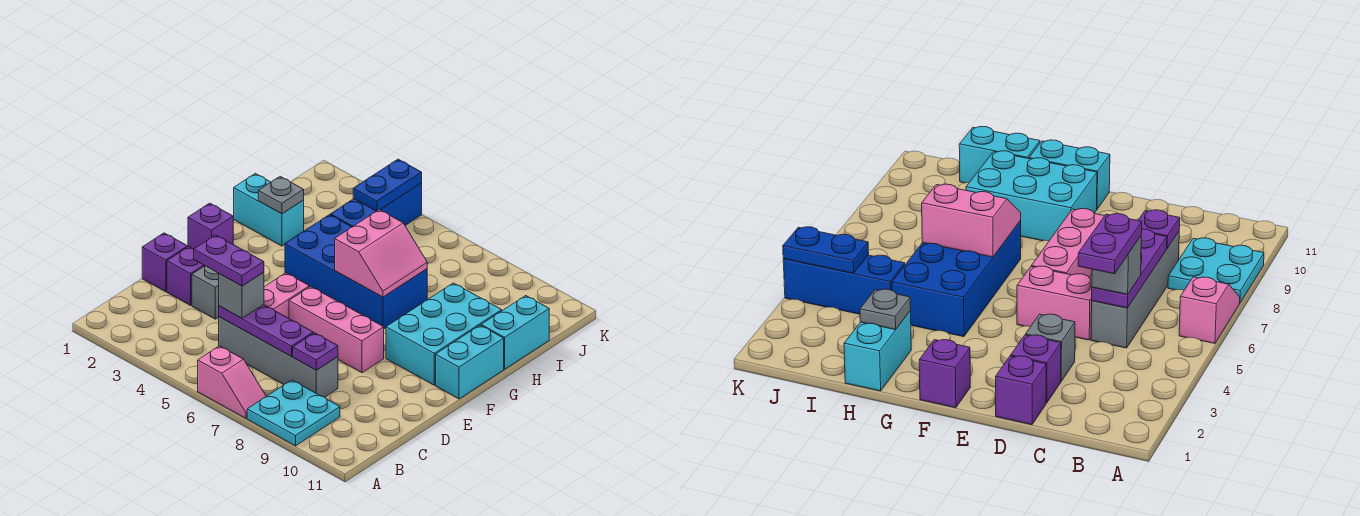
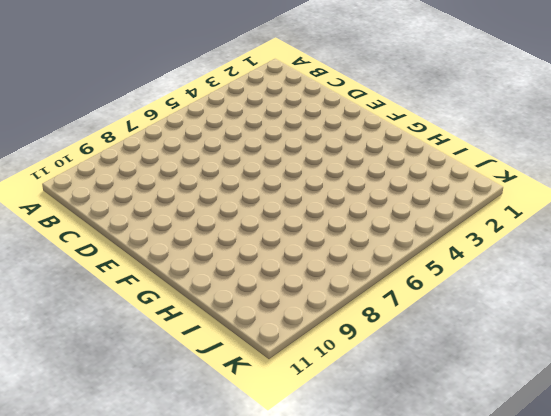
none -> pink 1x2 slope [198,346,266,418]
none -> cyan 2x2 plate [247,380,340,446]
none -> grey 1x4 brick [219,317,338,397]

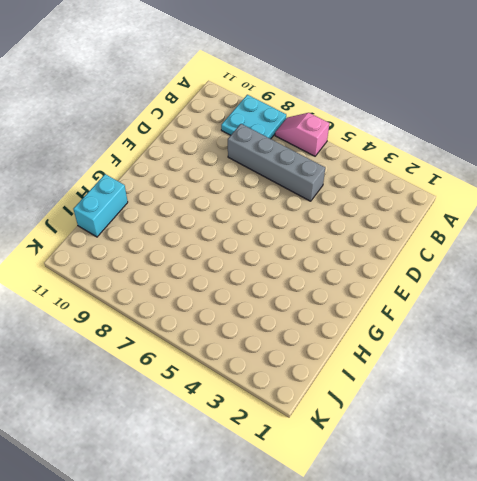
none -> purple 1x1 brick [142,233,188,292]
none -> purple 1x1 brick [167,247,205,305]
none -> grey 1x1 brick [192,266,219,319]

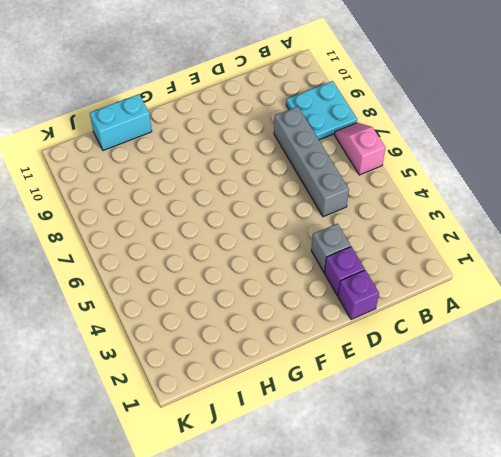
none -> pink 1x2 brick [264,273,309,318]
none -> pink 1x3 brick [289,286,384,373]
none -> purple 1x1 brick [188,203,233,249]

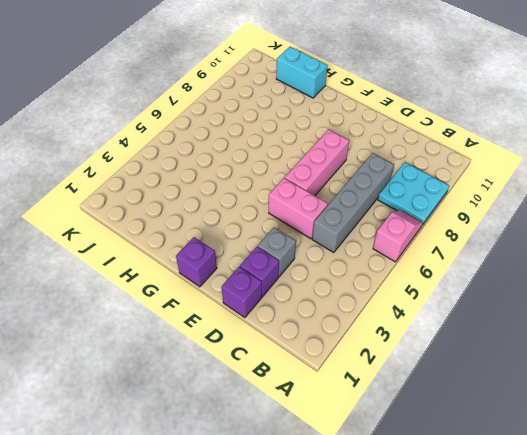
none -> cyan 2x3 brick [386,283,502,385]
none -> cyan 1x2 brick [436,325,504,399]
none -> blue 2x4 brick [285,215,427,329]

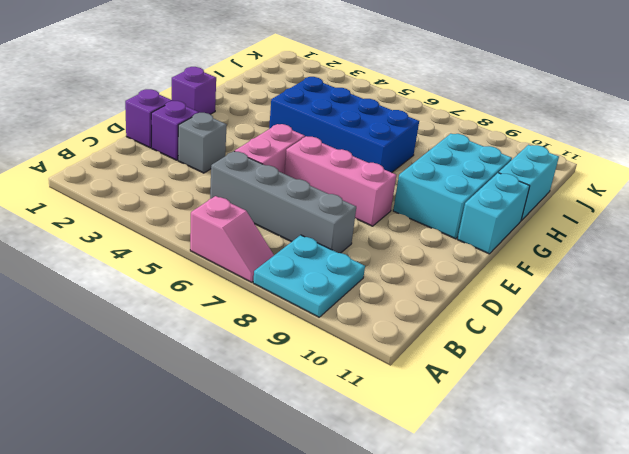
none -> cyan 1x2 brick [234,173,304,246]
none -> blue 1x3 brick [331,183,422,227]
none -> purple 1x3 plate [219,305,313,357]

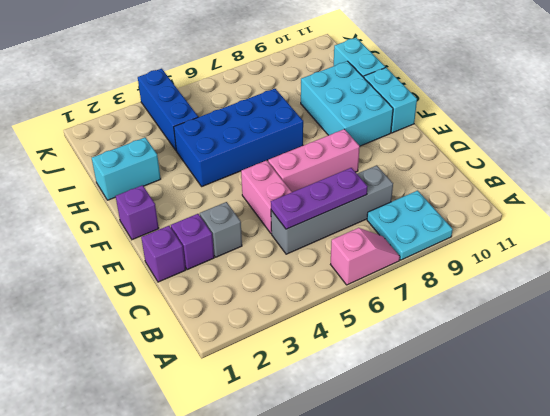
none -> purple 1x1 plate [293,333,338,370]
none -> pink 2x2 slope [335,210,427,297]
none -> grey 1x1 plate [258,177,304,214]

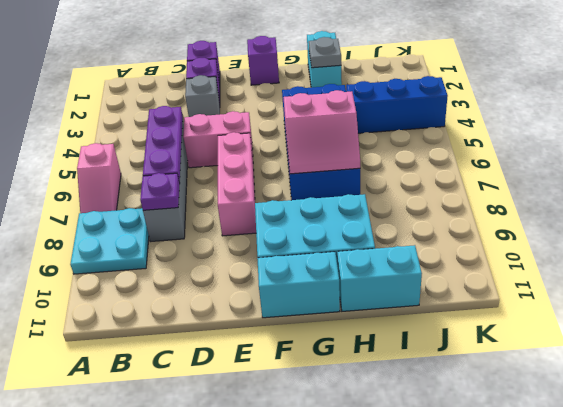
none -> blue 1x2 plate [353,159,422,211]
none -> grey 1x1 brick [219,272,264,318]
none -> purple 1x2 plate [194,235,264,286]

